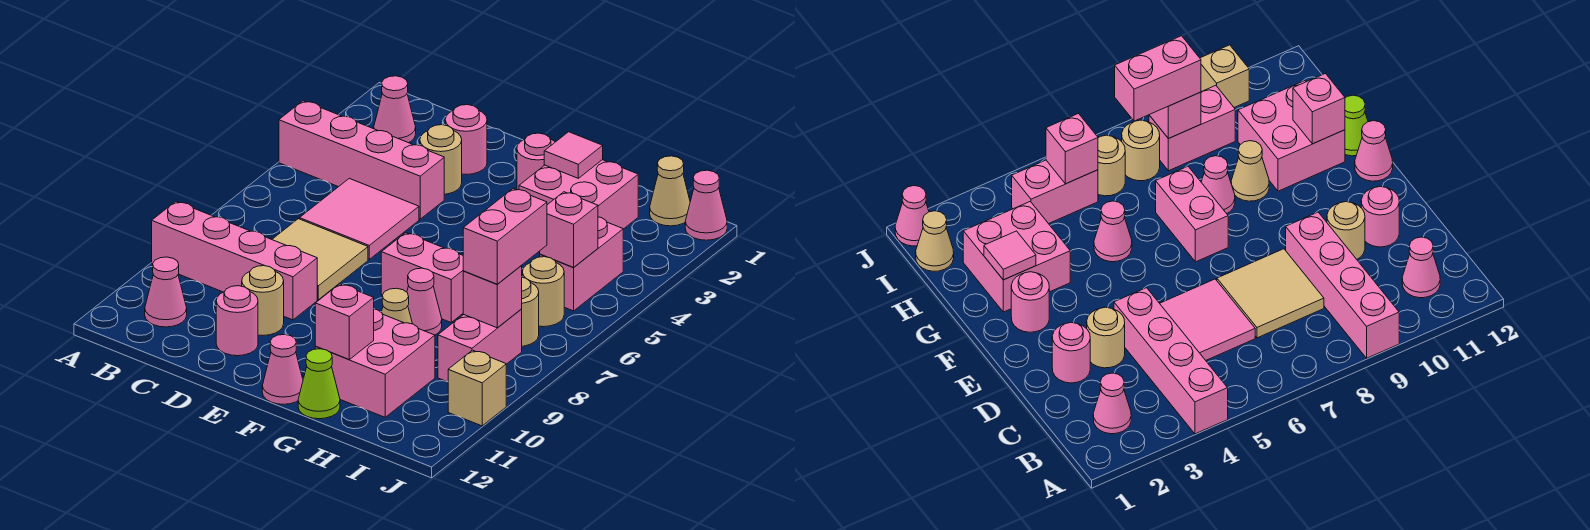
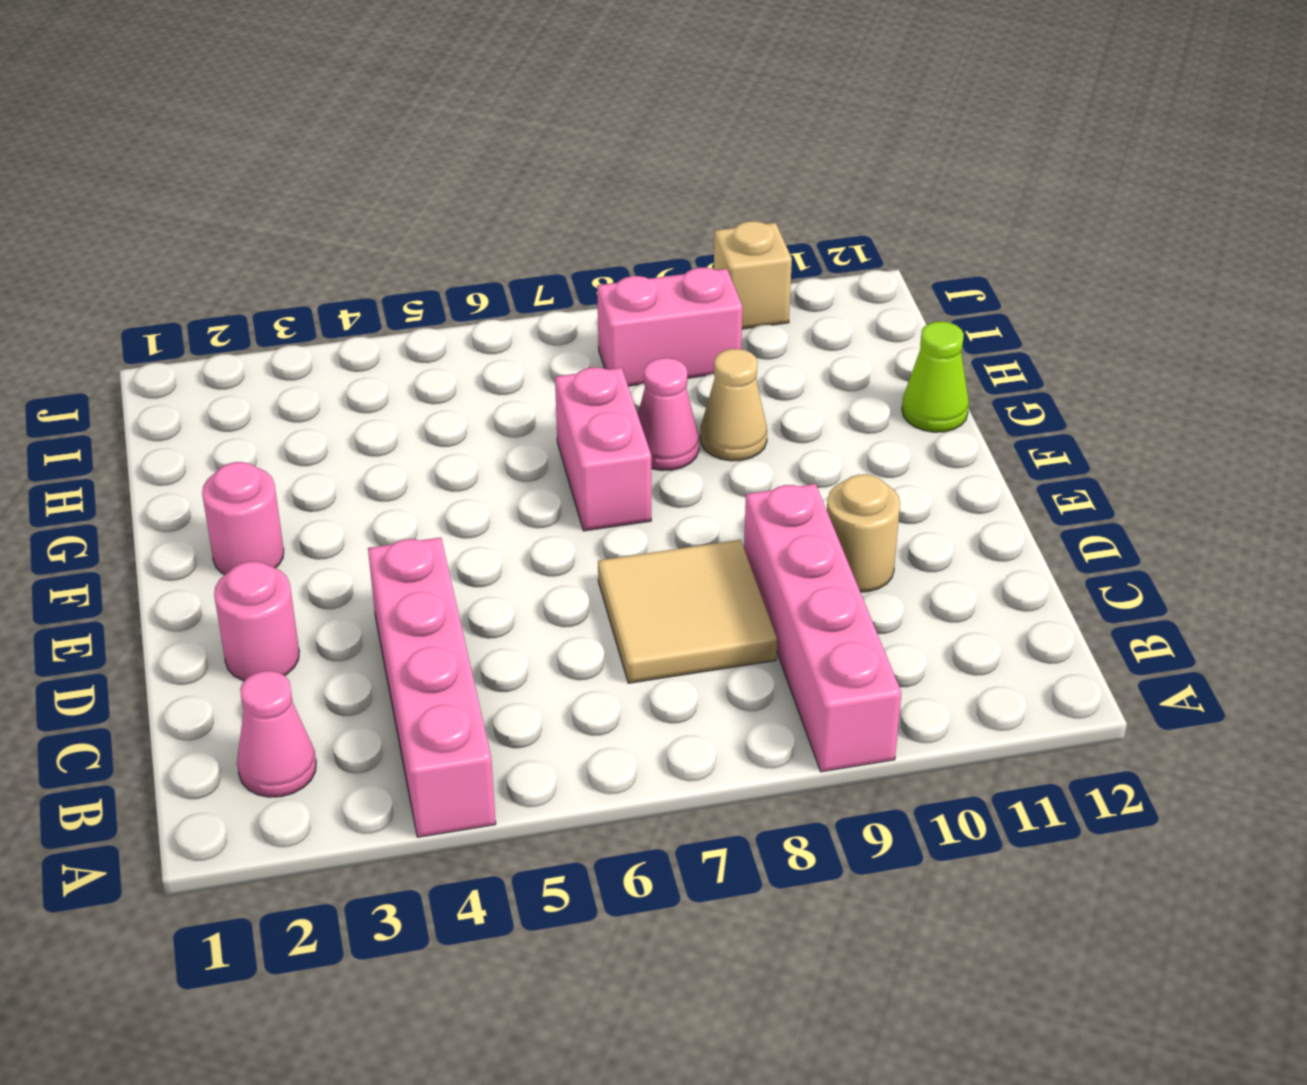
none -> pink 1x1 cone [145,257,187,327]
none -> pink 2x2 tile [300,178,419,259]
none -> tan 1x1 round brick [420,125,462,194]
none -> pink 1x1 round brick [216,286,258,356]

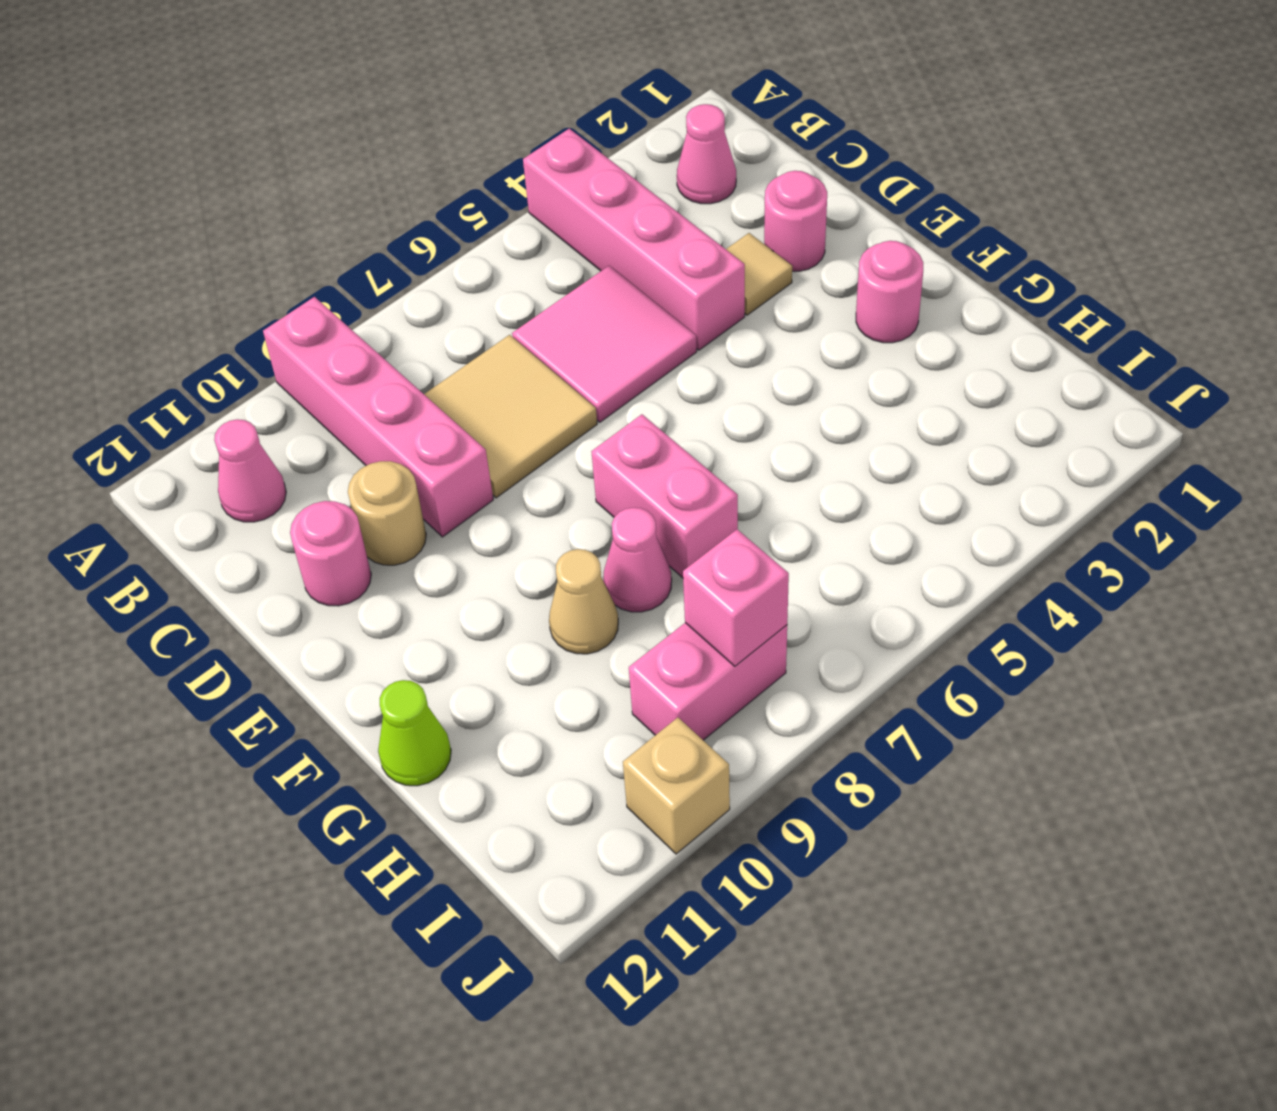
tan 1x1 tile [726,233,792,315] -> tan 1x1 round brick [420,125,462,194]
none -> pink 1x1 cone [262,335,303,404]
none -> pink 2x2 brick [519,160,638,229]
none -> pink 1x1 cone [1094,201,1132,262]
none -> pink 2x2 brick [315,309,435,417]

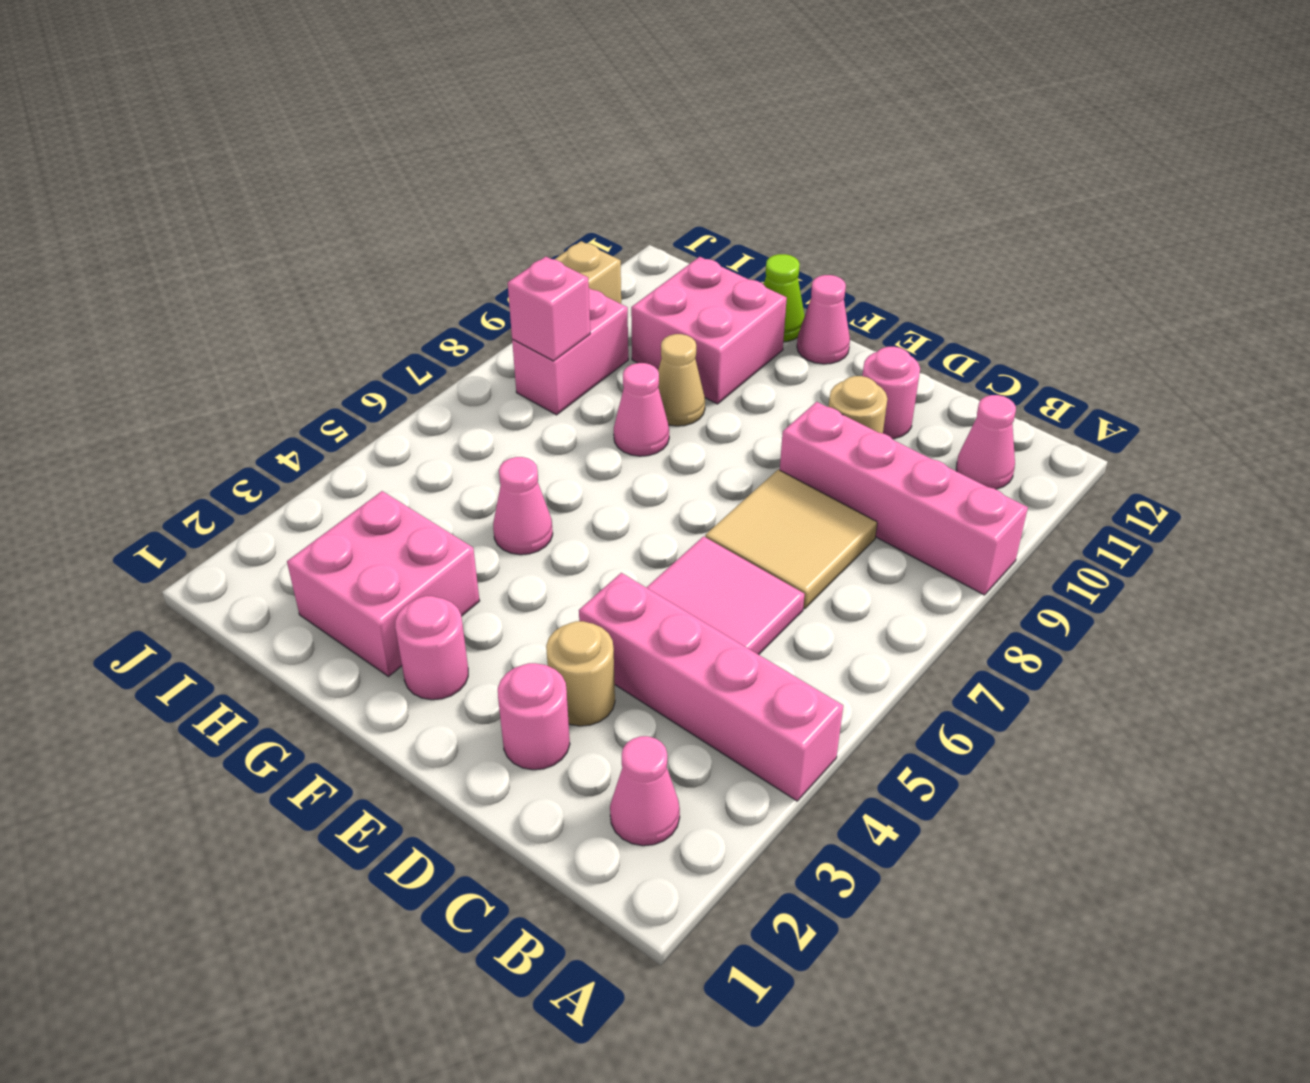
none -> pink 1x2 brick [381,233,463,322]
none -> tan 1x1 cone [650,156,690,226]
none -> pink 1x2 brick [540,217,623,311]
none -> tan 1x1 round brick [522,257,564,327]

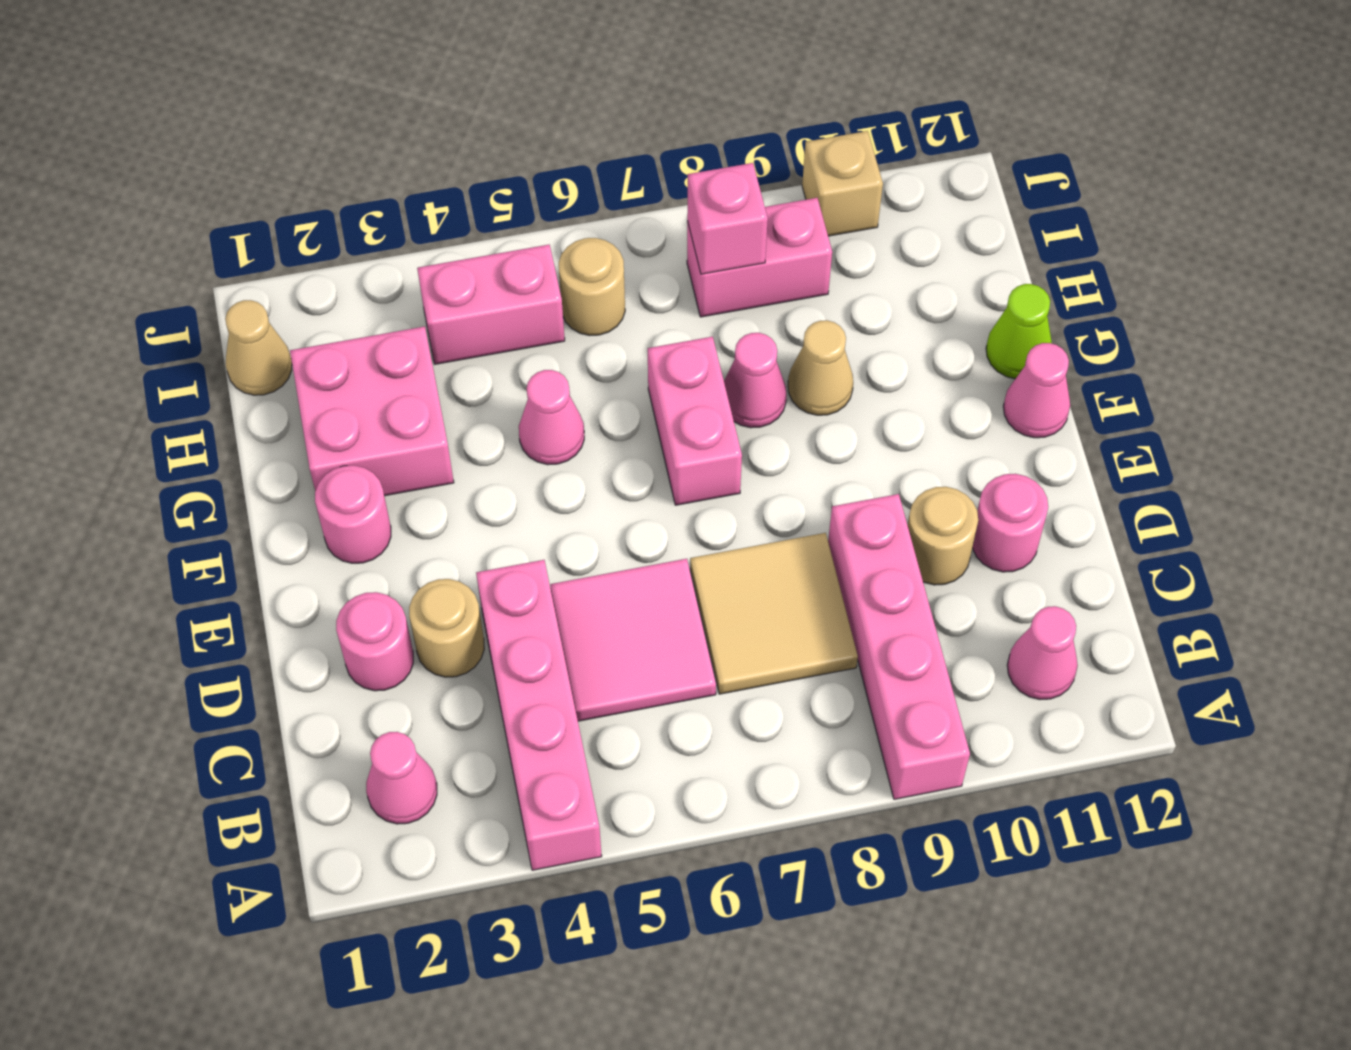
none -> pink 2x2 brick [315,309,435,417]
none -> tan 1x1 round brick [521,278,539,346]
none -> pink 1x1 cone [685,170,727,240]
none -> pink 1x1 tile [544,132,603,178]

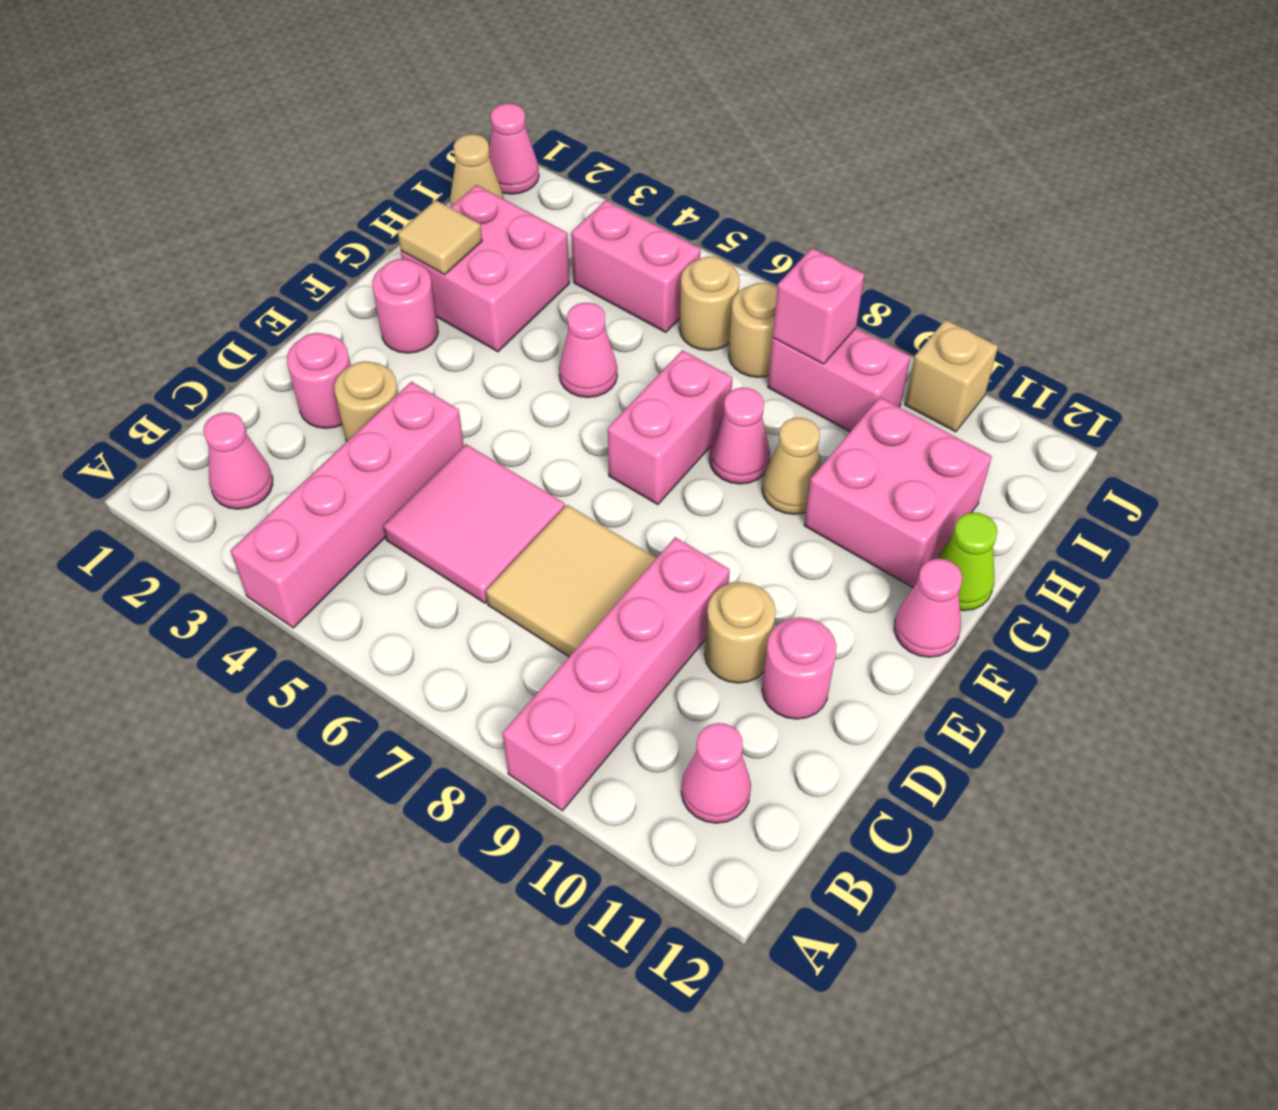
tan 1x1 tile [398,200,482,275] -> pink 1x1 tile [544,132,603,178]
none -> pink 1x1 brick [315,284,374,359]
none -> pink 1x1 brick [540,192,598,267]
none -> pink 1x2 brick [463,189,547,284]

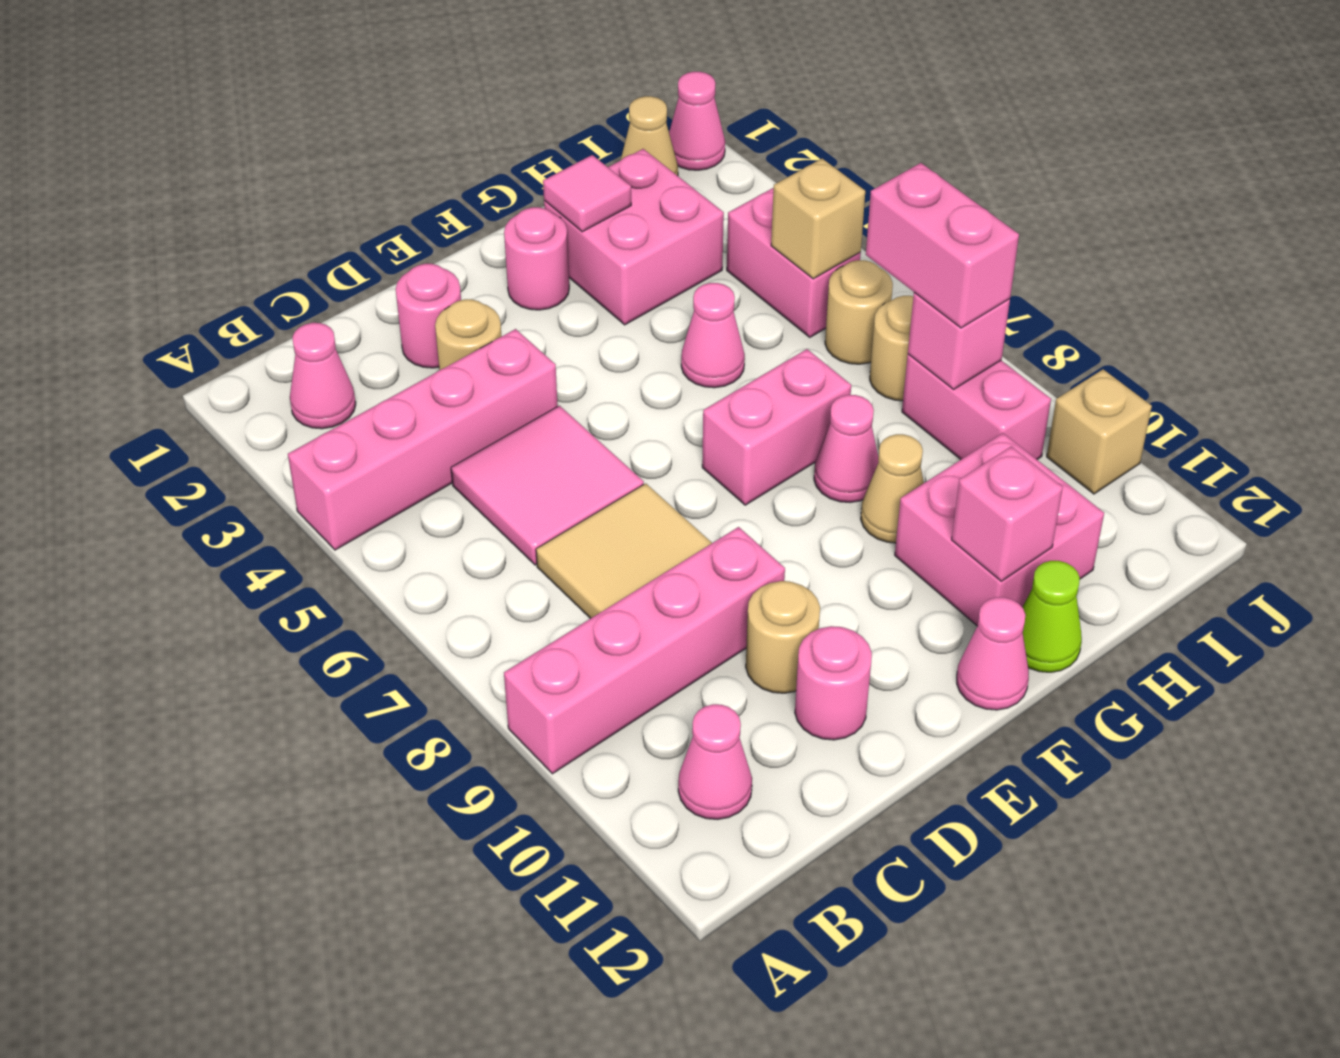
tan 1x1 brick [771,159,865,279] -> pink 1x1 brick [540,192,598,267]

